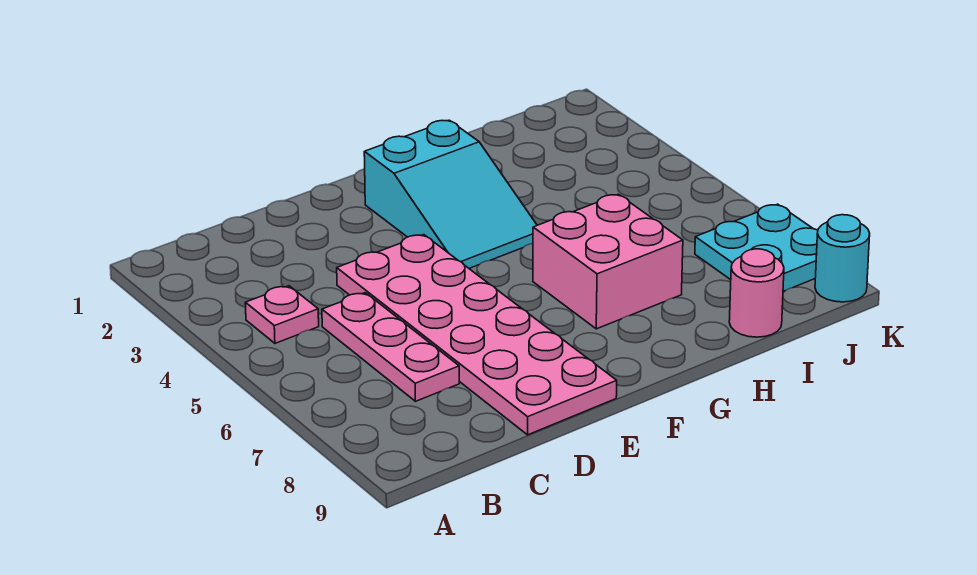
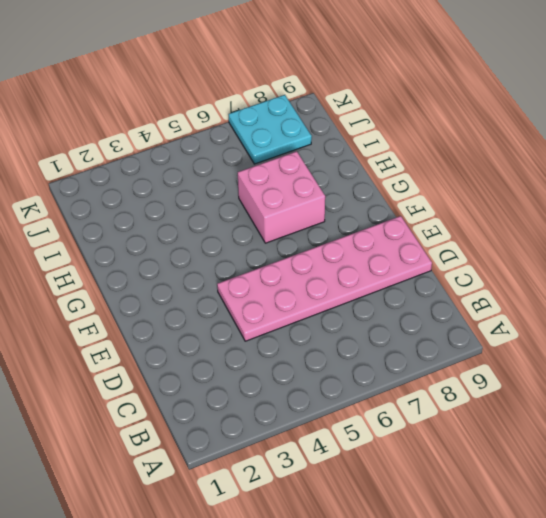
none -> pink 1x1 plate [245,286,319,343]
none -> pink 1x3 plate [322,293,459,401]

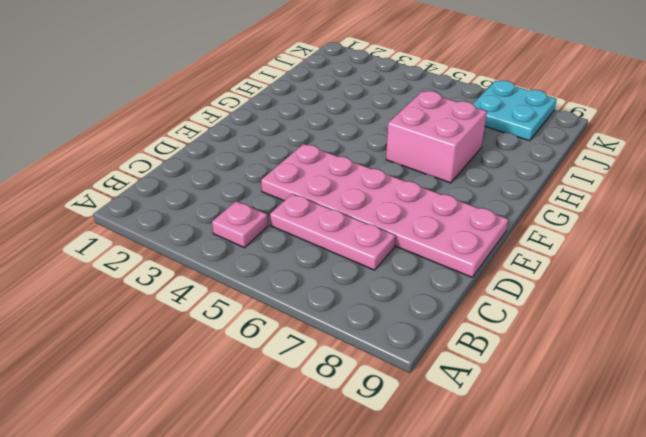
none -> cyan 2x3 slope [364,120,537,268]
none -> pink 1x1 round brick [729,249,784,337]

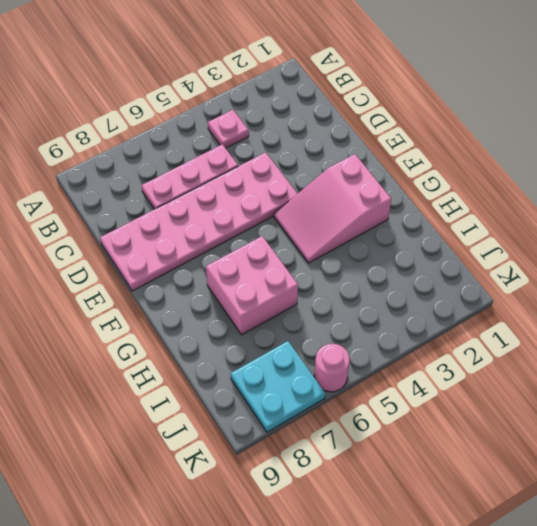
pink 2x3 slope [274,154,391,263] -> cyan 2x3 slope [364,120,537,268]
pink 1x1 round brick [314,344,350,392] -> pink 1x1 round brick moved to [729,249,784,337]
none -> cyan 1x1 round brick [815,215,870,302]

